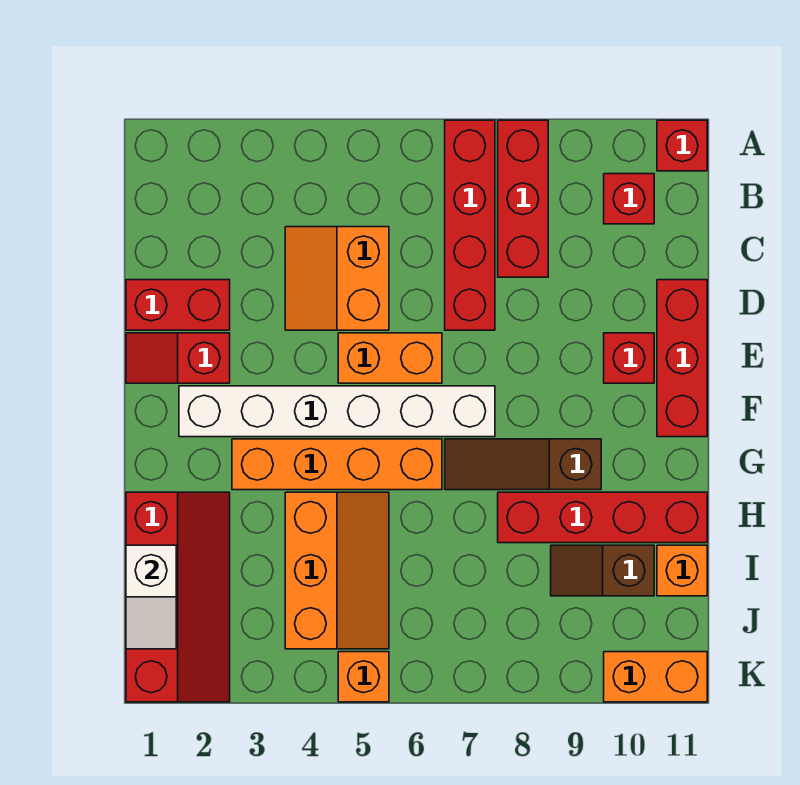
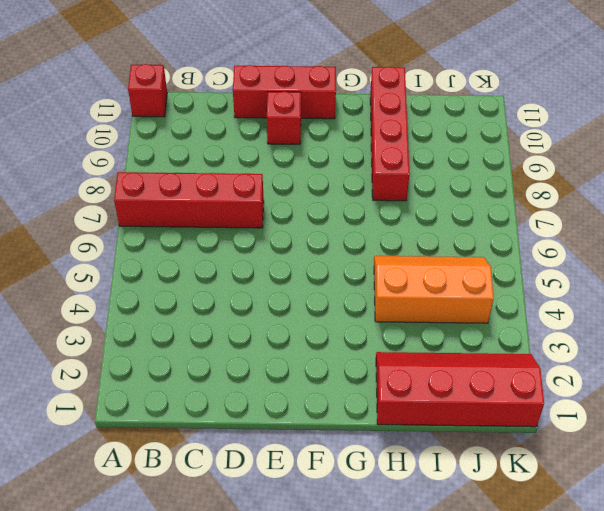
none -> red 1x3 brick [498,120,548,277]
none -> red 1x1 brick [604,174,654,224]
none -> orange 2x2 slope [285,227,389,330]

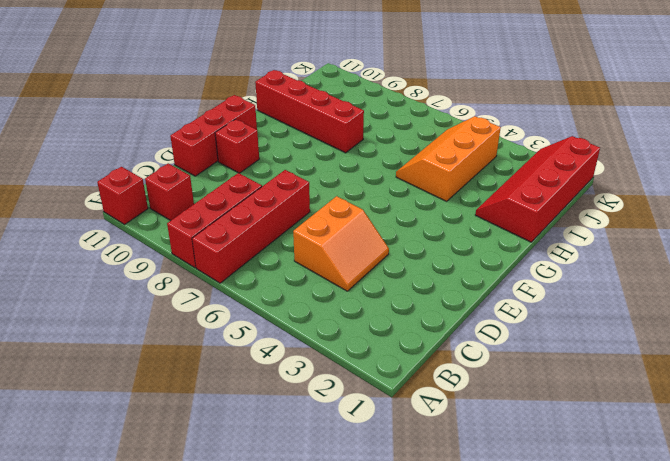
none -> red 1x2 brick [126,280,230,330]
none -> red 1x2 slope [126,333,230,383]
none -> orange 1x2 brick [338,333,442,383]

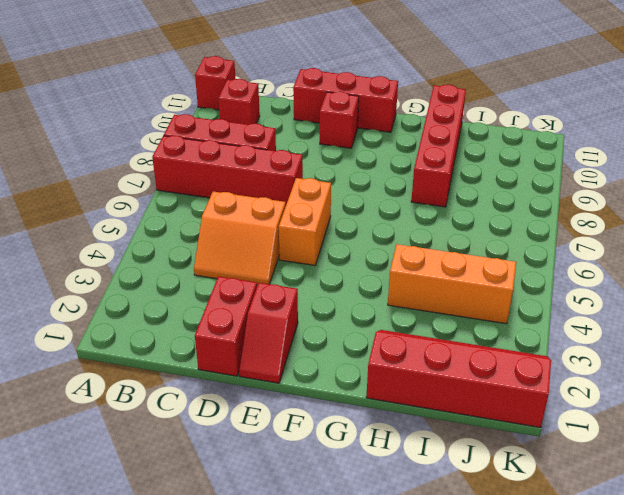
none -> white 1x6 brick [179,386,495,437]
none -> orange 1x4 brick [232,439,442,490]
none -> brown 1x3 slope [445,439,601,490]

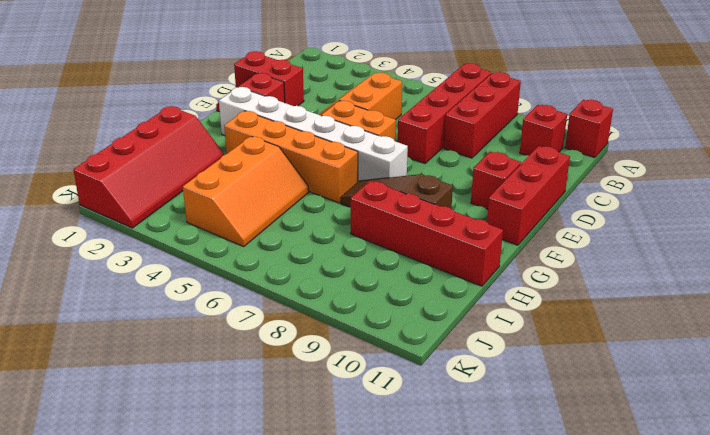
none -> brown 1x2 slope [551,545,654,596]
none -> orange 1x1 brick [657,545,707,596]
none -> orange 1x1 brick [338,652,389,702]

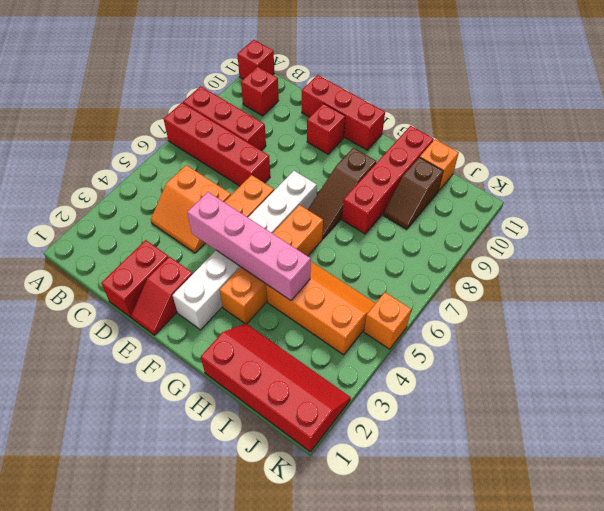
pink 1x4 brick [187,192,311,300] -> none
none -> orange 1x2 brick [604,652,707,702]
none -> white 1x2 slope [126,545,176,649]

